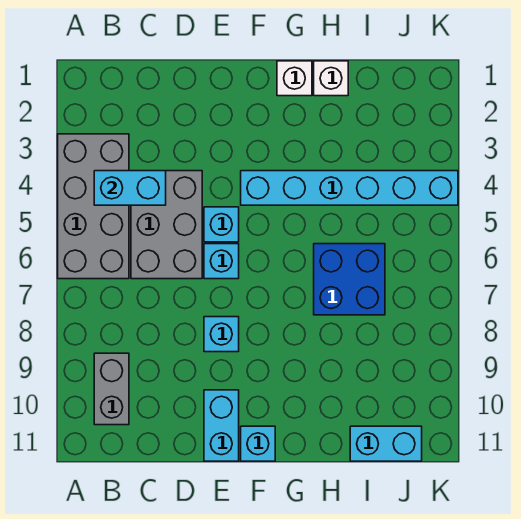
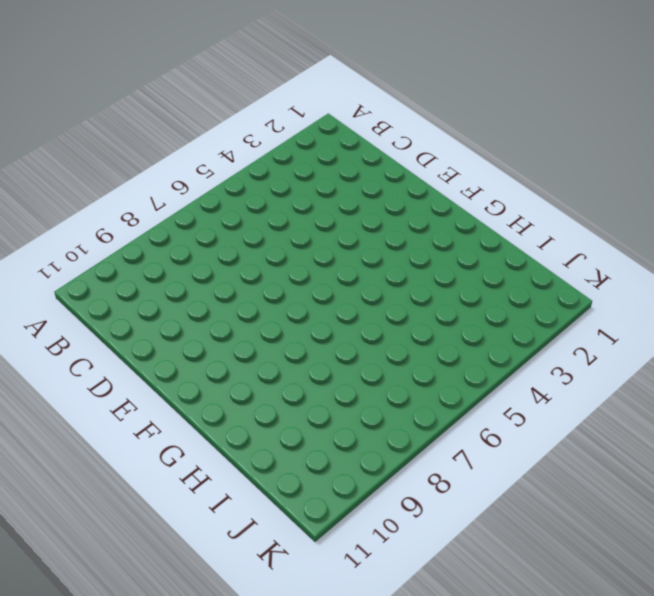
none -> grey 2x4 brick [58,134,129,279]
none -> grey 1x2 brick [94,353,129,425]
none -> grey 2x3 brick [131,171,202,279]

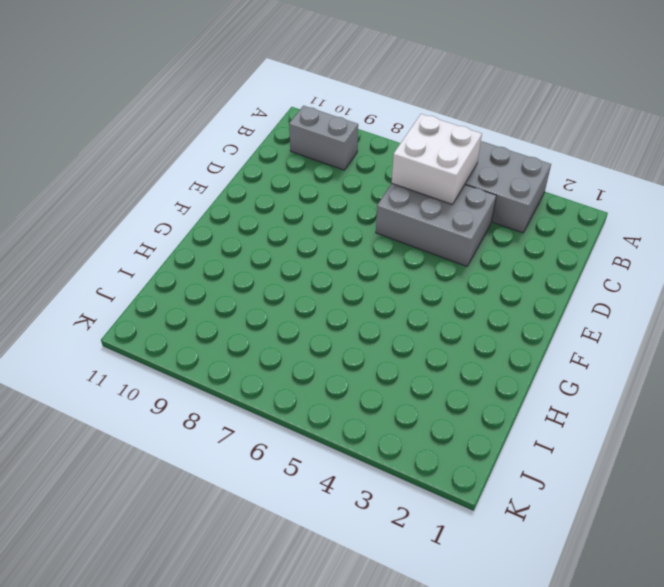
white 2x2 brick [392,114,482,205] -> none
none -> cyan 1x1 brick [204,207,239,242]
none -> cyan 1x1 brick [204,244,239,279]
none -> cyan 1x1 brick [204,317,239,352]

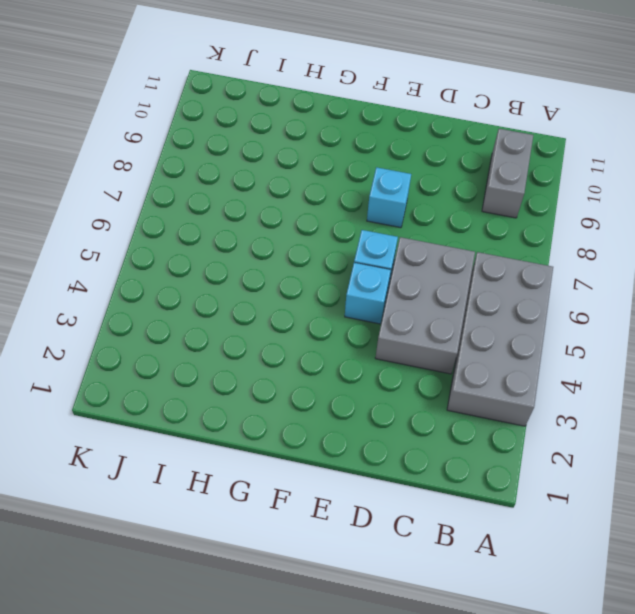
none -> cyan 1x2 brick [204,390,239,461]
none -> cyan 1x6 brick [241,171,458,205]
none -> cyan 1x1 brick [241,426,275,461]

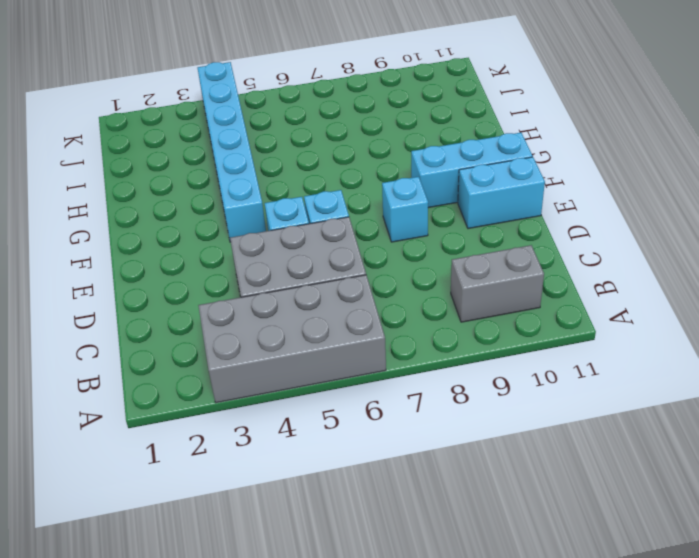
cyan 1x3 brick [411,133,533,208] -> cyan 1x1 brick [241,426,275,461]
none -> white 1x1 brick [277,61,312,96]
none -> white 1x1 brick [314,61,348,96]
none -> blue 2x2 brick [314,244,385,315]

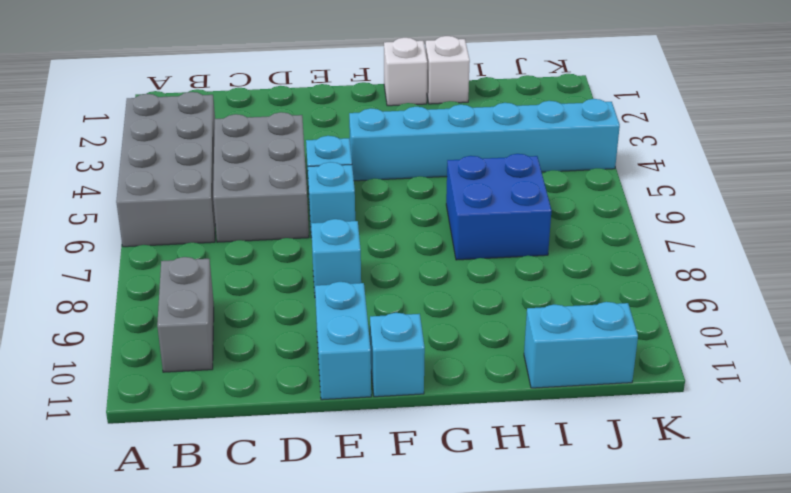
none -> cyan 1x2 brick [94,171,166,205]

